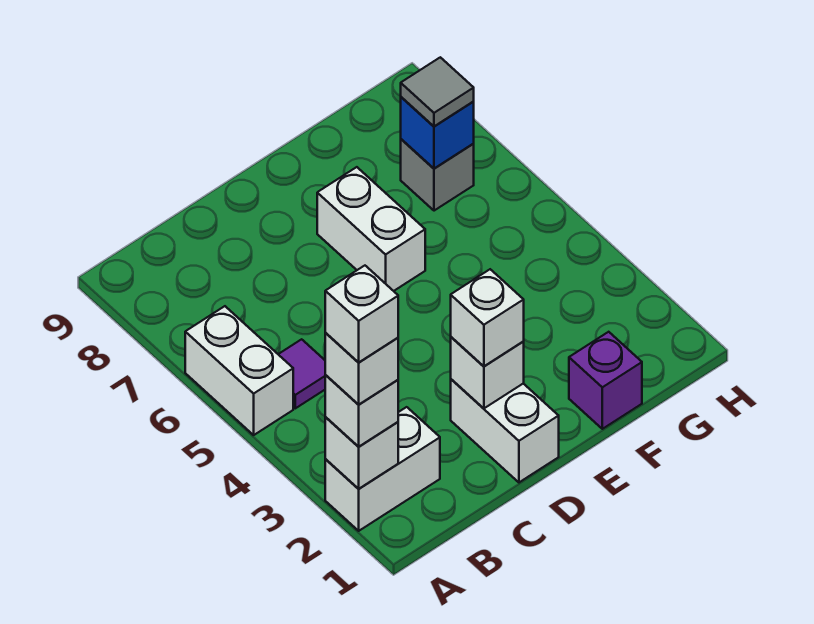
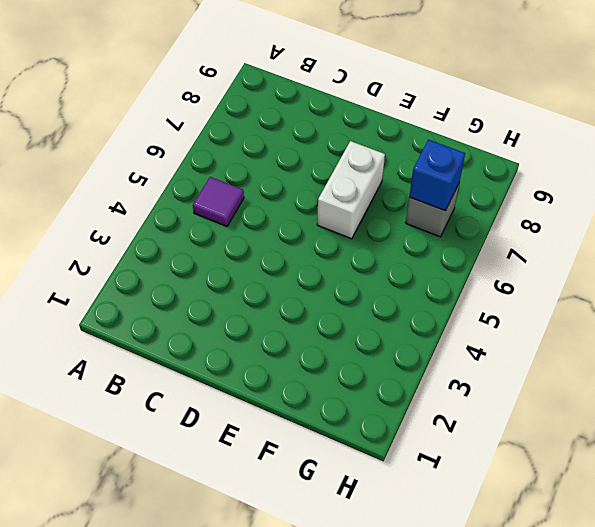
none -> white 1x2 brick [325,407,440,531]
none -> white 1x2 brick [185,306,293,435]
none -> white 1x2 brick [451,379,559,482]

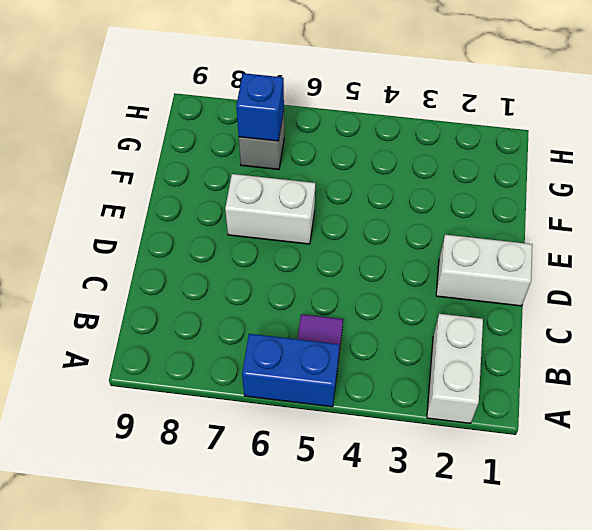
blue 1x2 brick [242,334,339,407] -> white 1x2 brick [185,306,293,435]
none -> purple 1x1 brick [569,332,642,429]
none -> white 1x1 brick [325,417,398,489]
none -> white 1x1 brick [451,337,524,408]

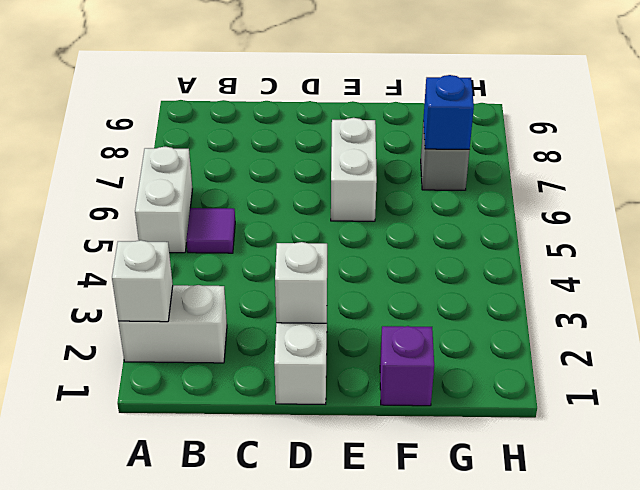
none -> white 1x1 brick [325,375,398,447]
none -> white 1x1 brick [451,269,524,366]
none -> grey 1x1 tile [401,57,474,126]

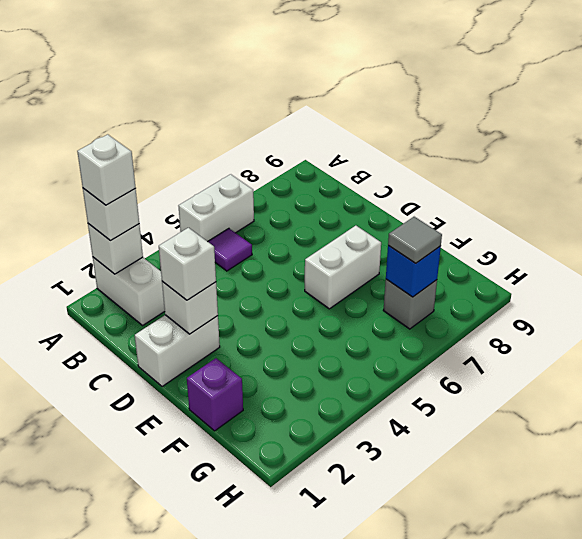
none -> white 1x1 brick [325,266,398,363]

